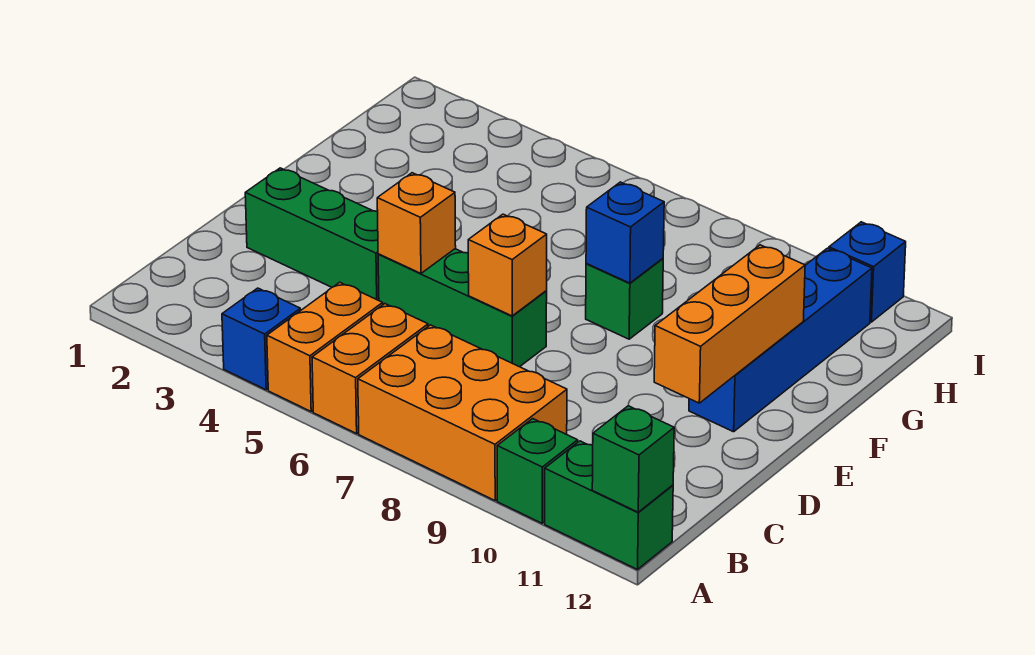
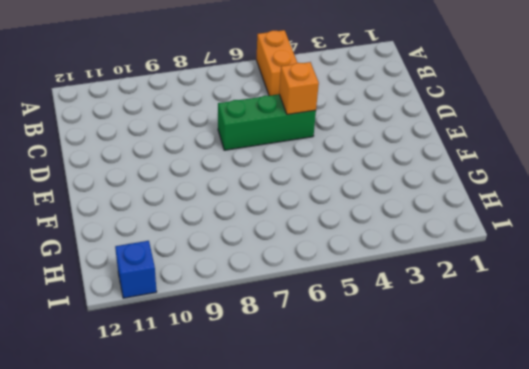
none -> blue 1x1 brick [222,288,300,390]
none -> orange 1x2 brick [312,304,428,434]
none -> orange 2x3 brick [358,325,567,501]

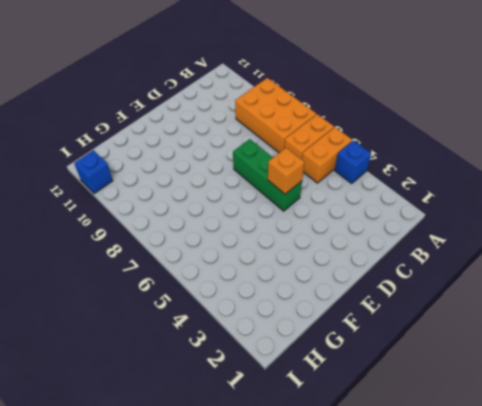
none -> green 1x1 brick [497,419,578,523]
none -> green 1x2 brick [545,441,673,570]
none -> green 1x3 brick [245,168,379,301]

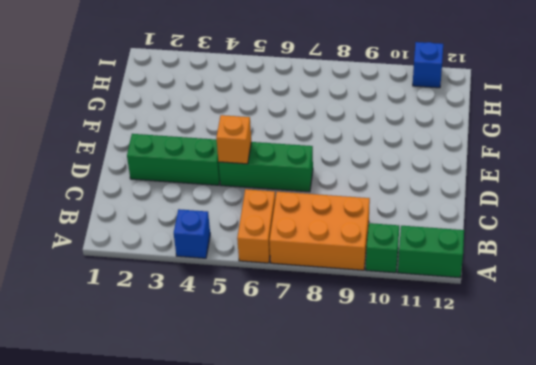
none -> orange 1x2 brick [267,282,383,411]
none -> blue 1x4 brick [689,248,872,432]
none -> green 1x1 brick [586,259,663,339]

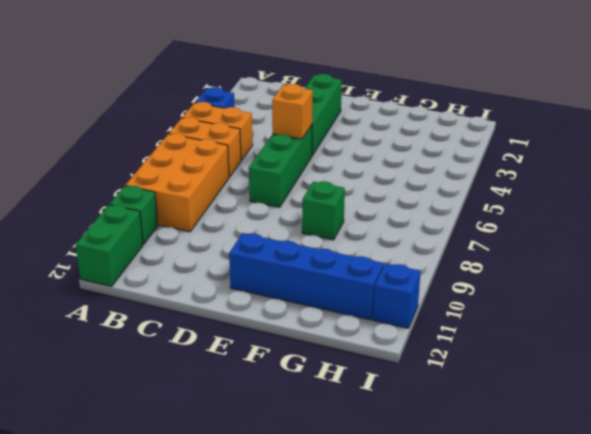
none -> green 1x1 brick [592,406,674,512]
none -> orange 1x1 brick [468,214,547,316]
none -> orange 1x3 brick [654,245,805,403]

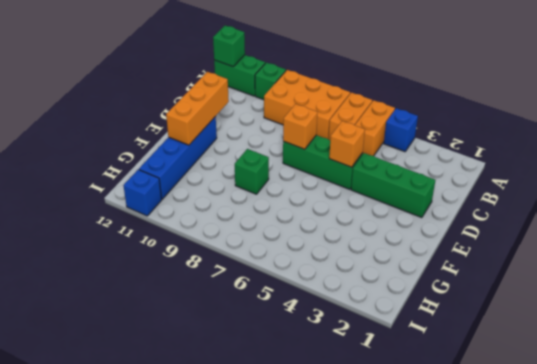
none -> blue 1x1 brick [586,182,664,283]

